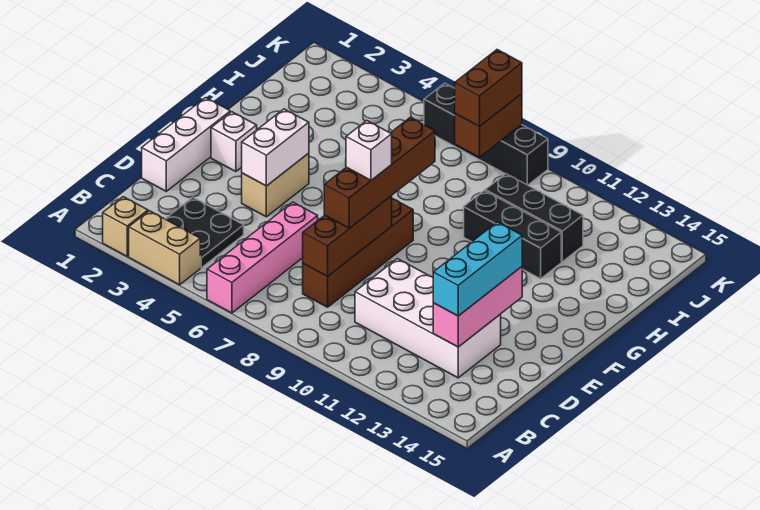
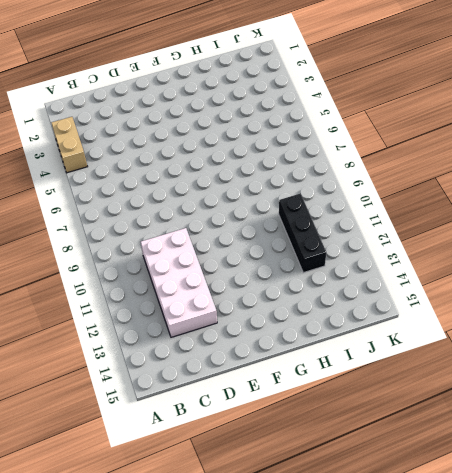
none -> tan 1x1 brick [103,197,148,256]
none -> pink 1x4 brick [207,202,318,313]
none -> black 2x2 plate [166,197,244,268]

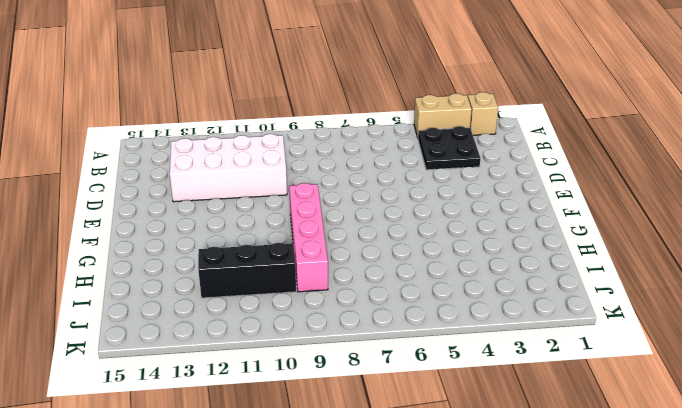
pink 1x4 brick [289,183,328,292] -> pink 1x4 brick moved to [207,202,318,313]
none -> brown 1x4 brick [303,198,413,307]
none -> white 1x3 brick [142,98,230,191]
none -> tan 1x2 brick [242,153,309,217]

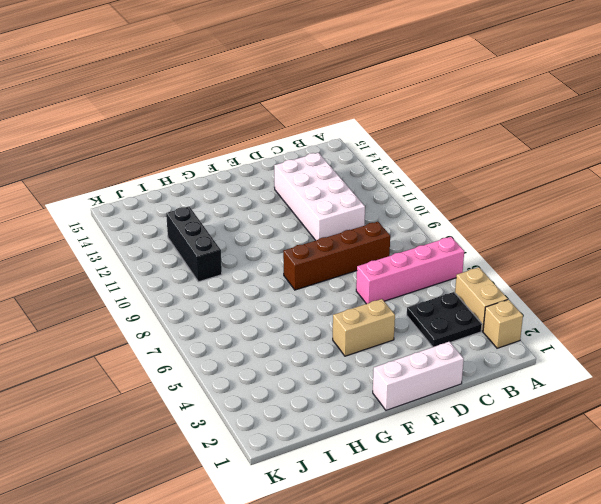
none -> white 1x1 brick [211,112,257,172]
none -> black 1x3 brick [464,191,561,279]
none -> black 1x4 brick [424,83,548,185]

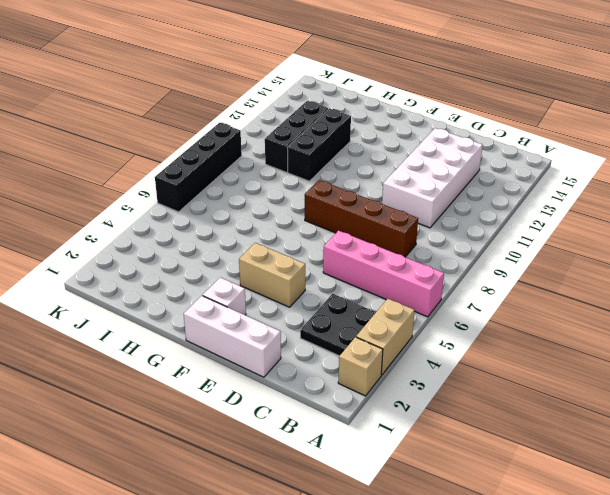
none -> brown 1x3 brick [303,196,392,276]
none -> pink 1x3 brick [433,267,522,347]
none -> white 1x2 brick [242,109,309,186]

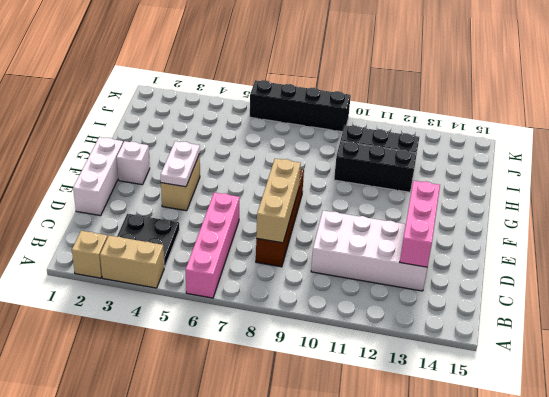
tan 1x3 brick [256,159,301,243] -> brown 1x3 brick [303,196,392,276]
white 1x2 plate [161,141,200,187] -> white 1x2 brick [242,109,309,186]
none -> brown 1x2 brick [455,94,522,157]
none -> cyan 1x3 brick [433,222,522,316]
none -> brown 1x4 brick [324,117,435,228]

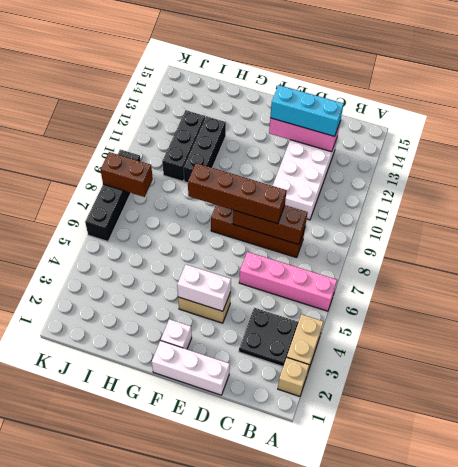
none -> brown 1x2 brick [455,50,522,127]
none -> white 1x1 brick [346,121,392,180]

